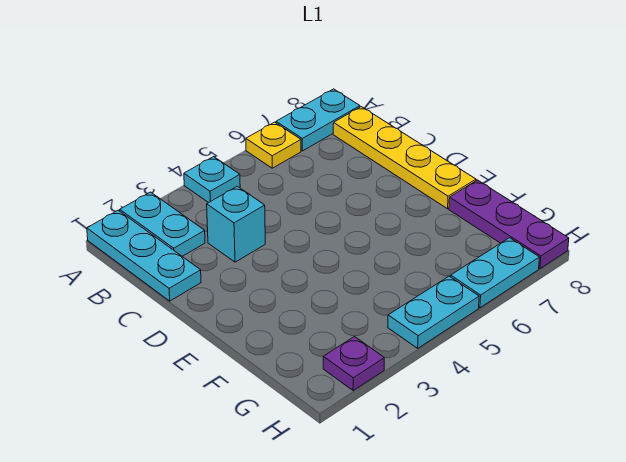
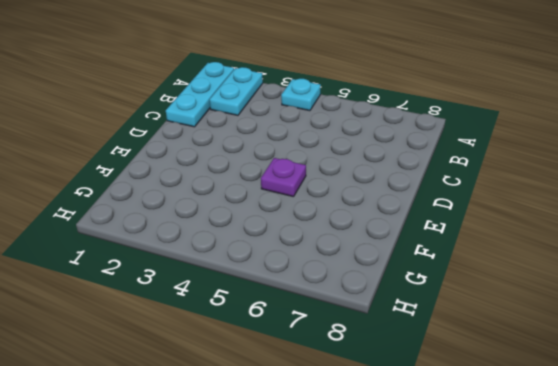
purple 1x1 plate [261,158,306,197] -> purple 1x1 plate moved to [323,337,384,391]
none -> yellow 1x1 plate [246,122,301,168]
none -> cyan 1x2 plate [276,89,360,151]

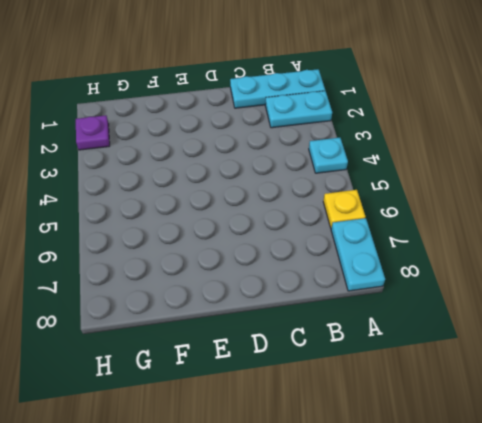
none -> yellow 1x4 plate [333,107,476,209]
none -> cyan 1x1 brick [207,186,265,262]

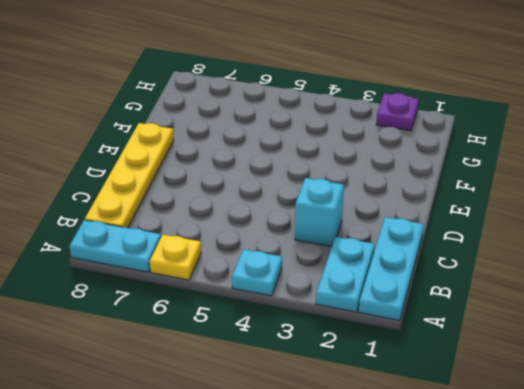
none -> purple 1x3 plate [449,180,569,269]
none -> cyan 1x2 plate [388,276,479,348]

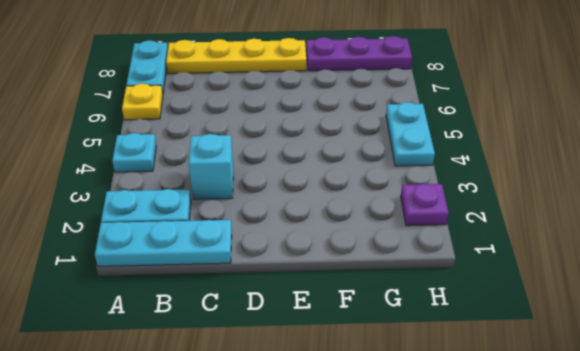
none -> cyan 1x2 plate [451,238,539,308]

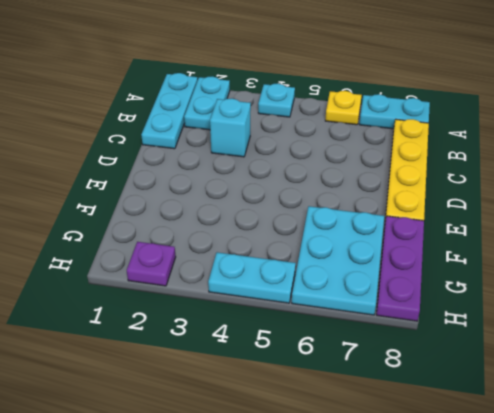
cyan 2x3 plate [292,206,384,315] -> cyan 1x2 plate [451,238,539,308]

